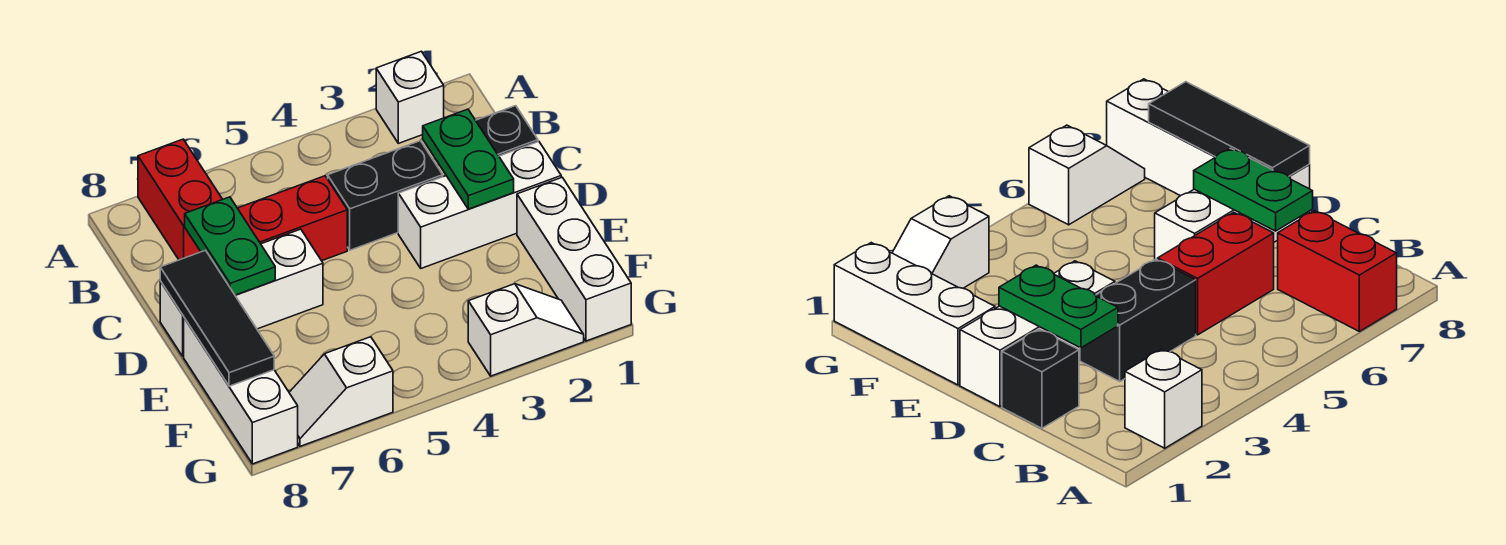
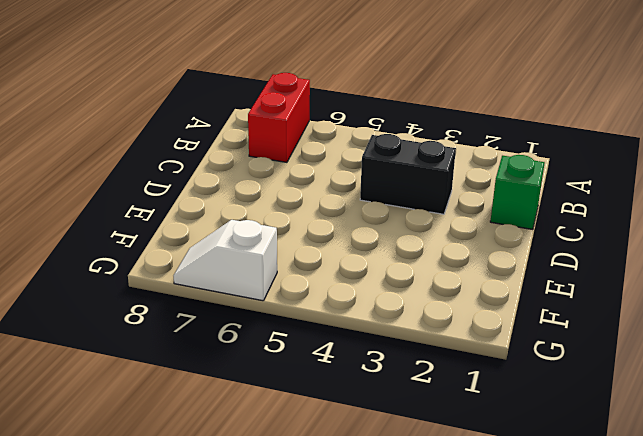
green 1x1 brick [490,155,545,230] -> black 1x1 brick [476,106,538,156]
none -> white 1x1 brick [376,51,444,143]
none -> red 1x2 brick [238,176,347,261]
none -> white 1x3 brick [398,142,561,268]

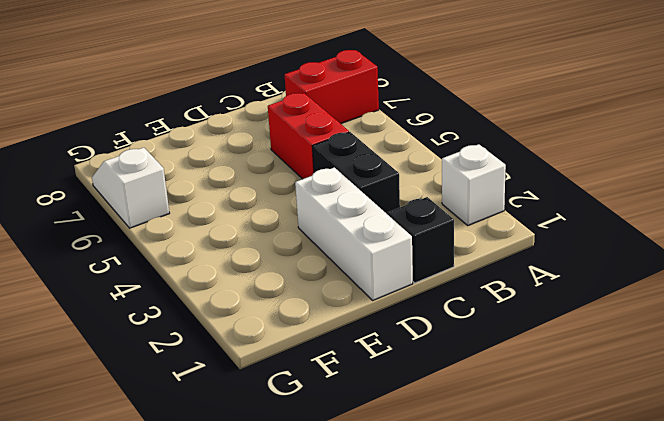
none -> white 1x3 brick [160,229,323,356]
none -> white 1x3 brick [517,177,631,341]
none -> white 1x3 brick [184,318,298,464]

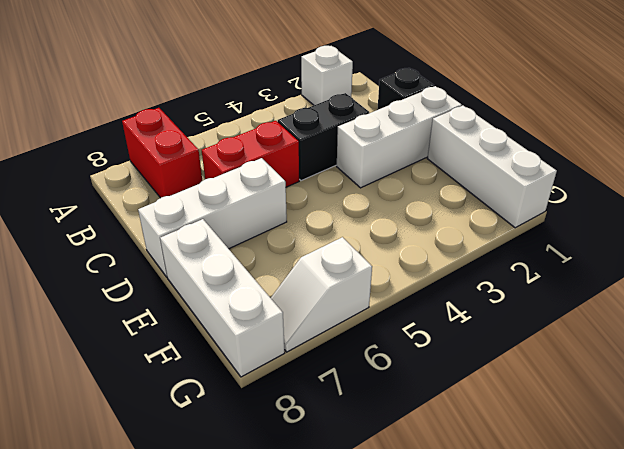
none -> white 1x2 slope [468,284,584,376]
none -> green 1x2 plate [423,109,514,209]
none -> green 1x2 plate [185,197,275,295]

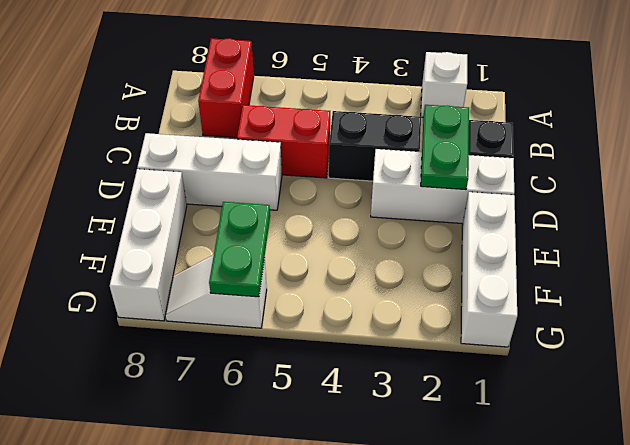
green 1x2 plate [209,202,270,297] -> green 1x2 plate moved to [185,197,275,295]
none -> white 1x2 slope [468,284,584,376]
none -> black 1x3 tile [160,250,274,386]

